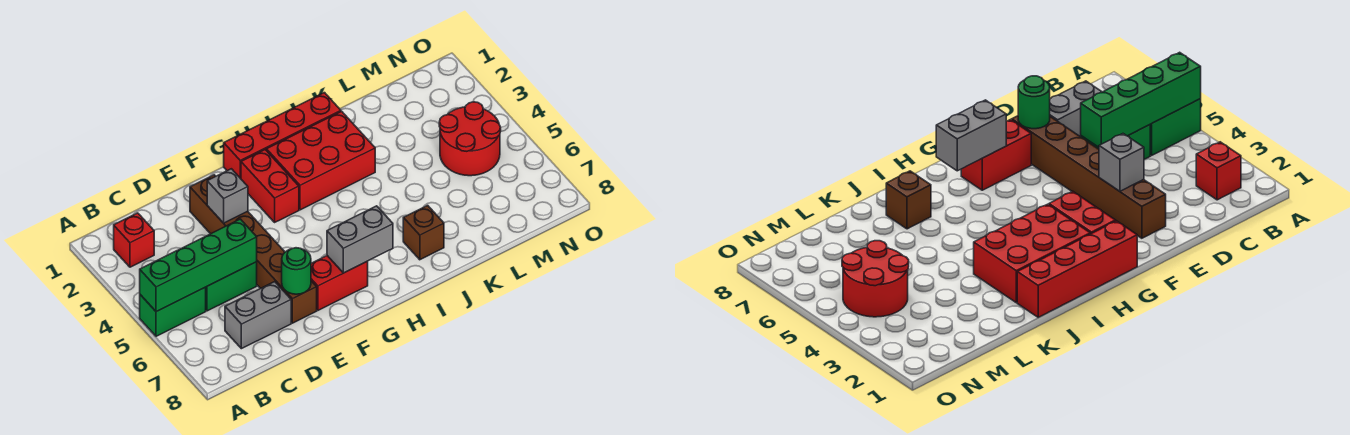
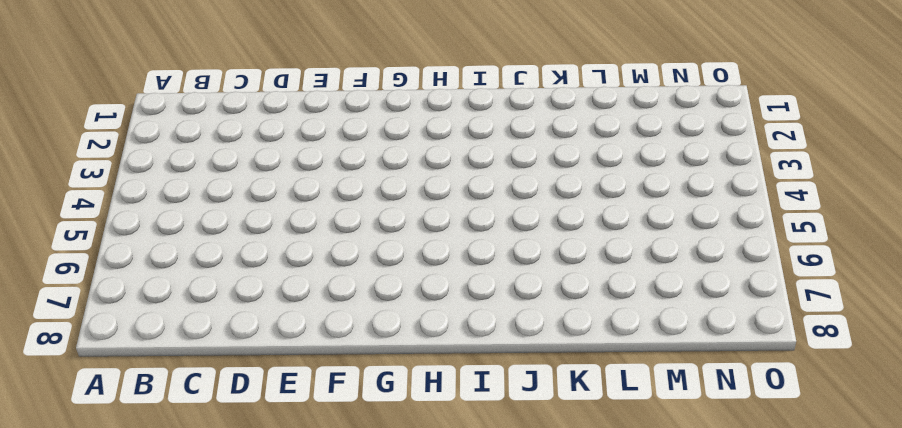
none -> green 1x2 brick [140,287,206,336]
none -> red 1x1 brick [114,213,154,267]
none -> green 1x2 brick [206,262,257,311]

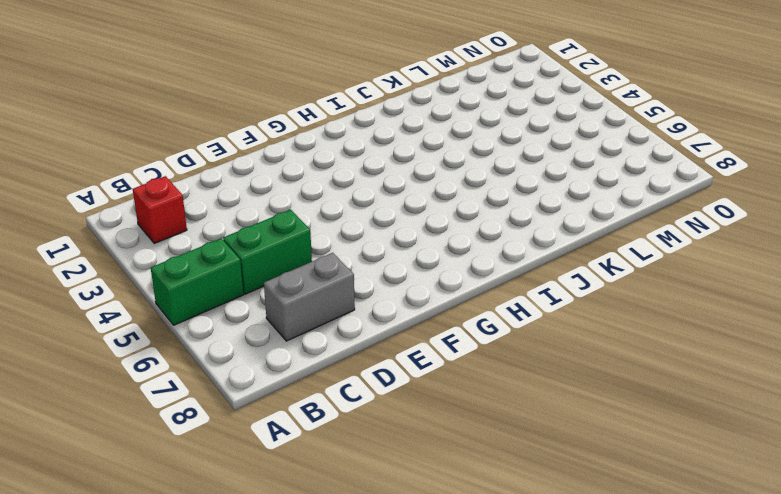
none -> brown 1x6 brick [190,175,317,323]
none -> red 1x2 brick [311,256,368,310]
none -> red 1x4 brick [224,93,341,179]

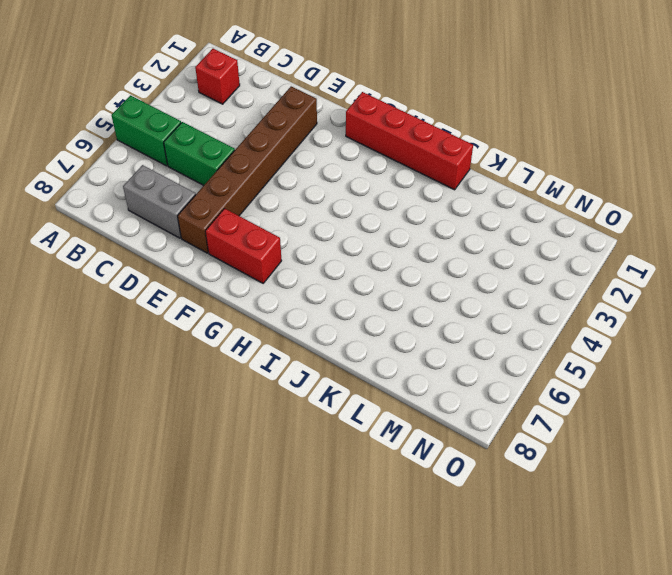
none -> red 1x2 brick [241,150,299,222]
none -> red 2x3 brick [266,111,375,210]
none -> brown 1x1 brick [403,205,444,260]

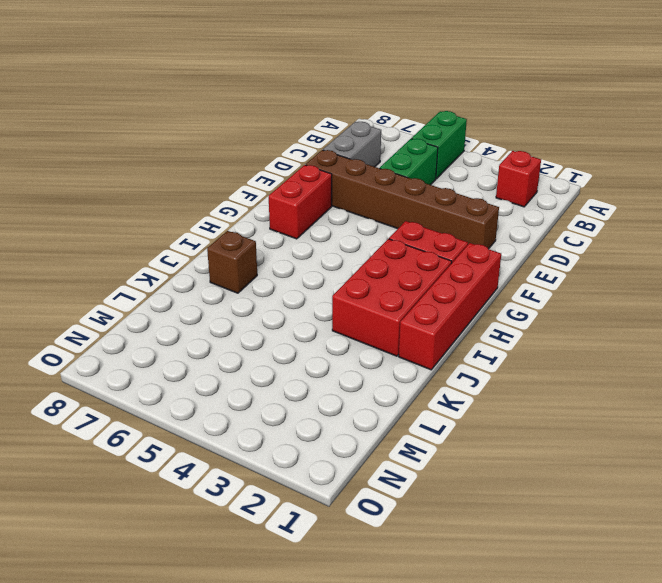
none -> red 2x2 round brick [439,102,501,176]
none -> green 1x4 brick [140,219,257,312]
none -> grey 1x1 brick [207,169,248,223]

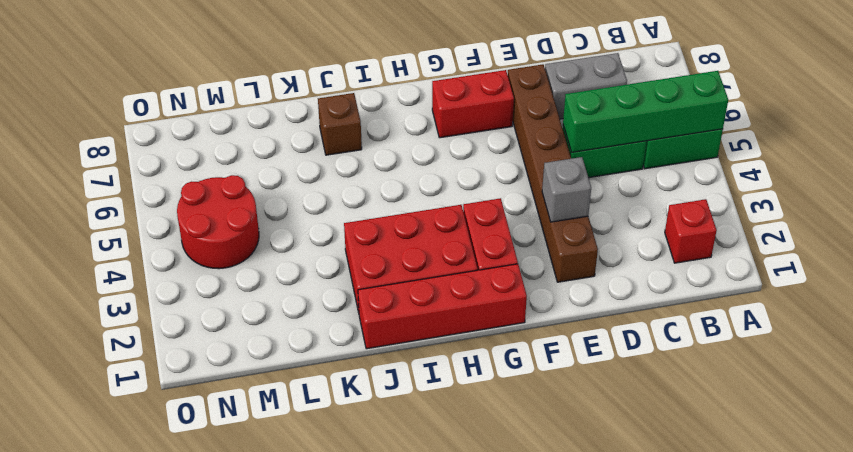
none -> green 1x1 round brick [282,248,311,294]
none -> grey 1x2 brick [327,206,393,273]

